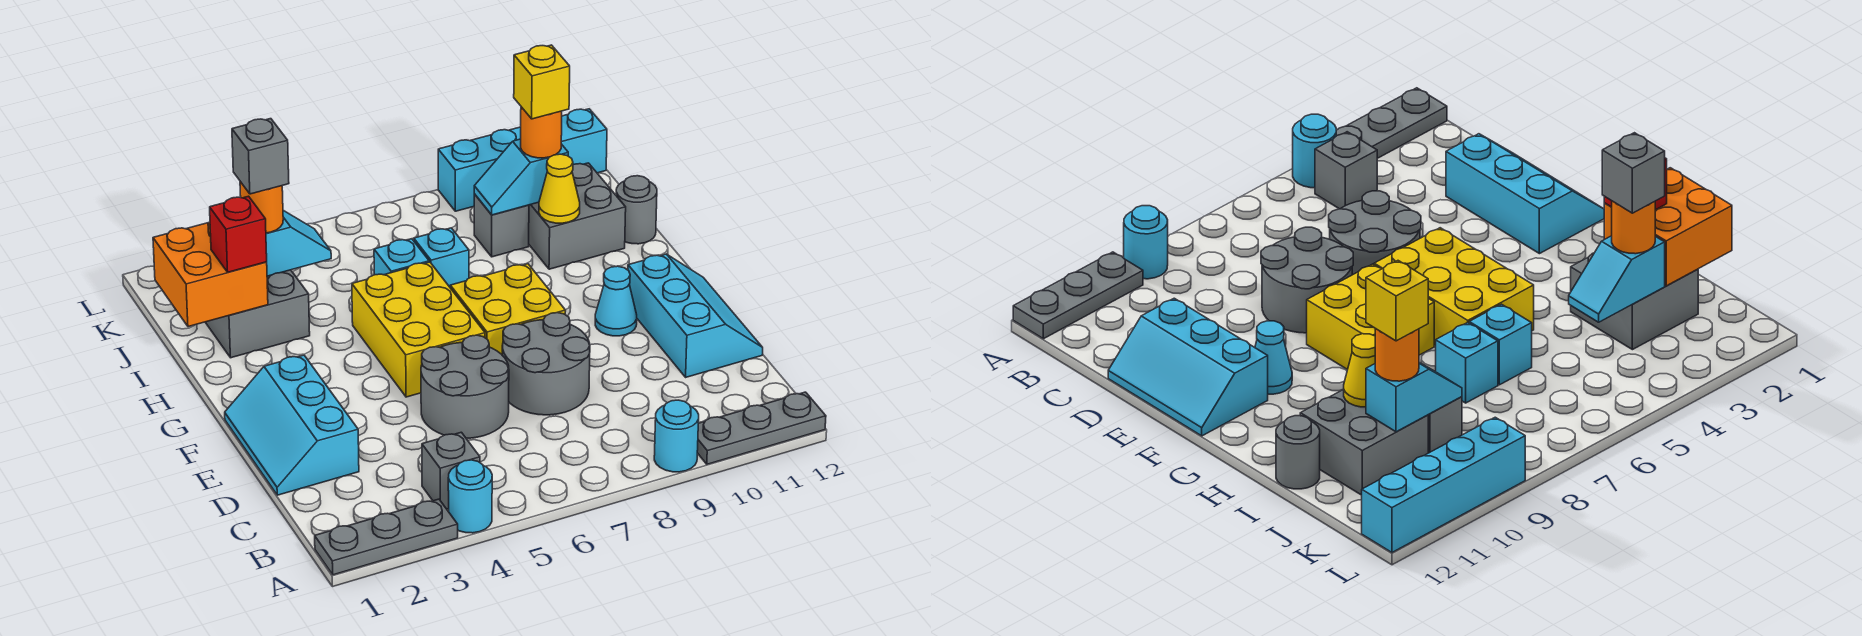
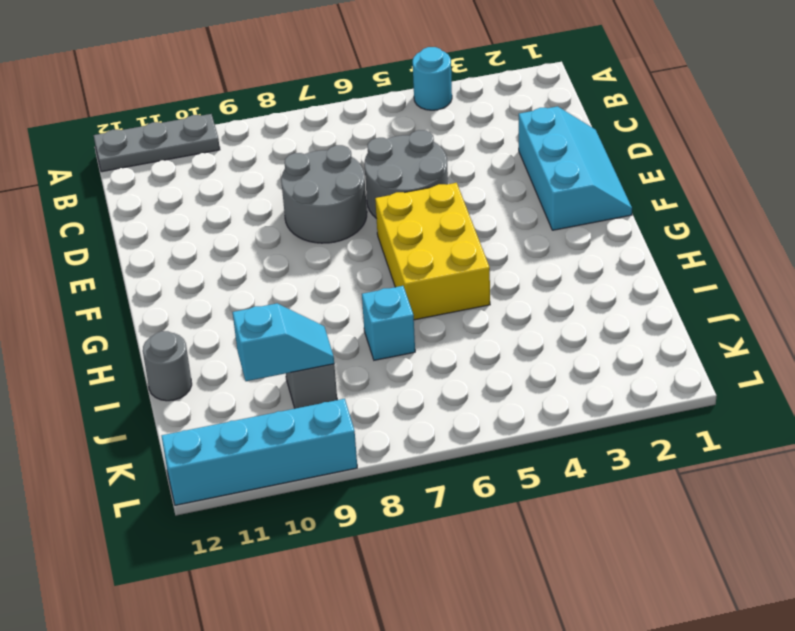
none -> grey 1x3 plate [315,499,458,575]
none -> cyan 1x1 round brick [654,400,699,472]
none -> grey 1x1 brick [422,432,480,509]

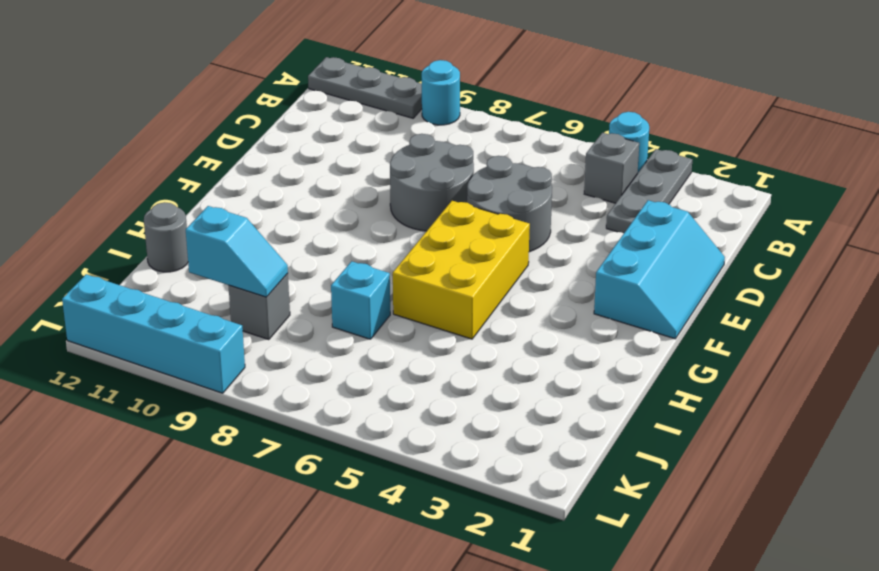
grey 1x3 plate [606,149,692,233] -> grey 1x3 plate turned to [315,499,458,575]
none -> cyan 2x3 slope [628,254,763,377]
none -> yellow 2x2 brick [450,264,566,354]
none -> cyan 1x1 cone [595,266,637,336]

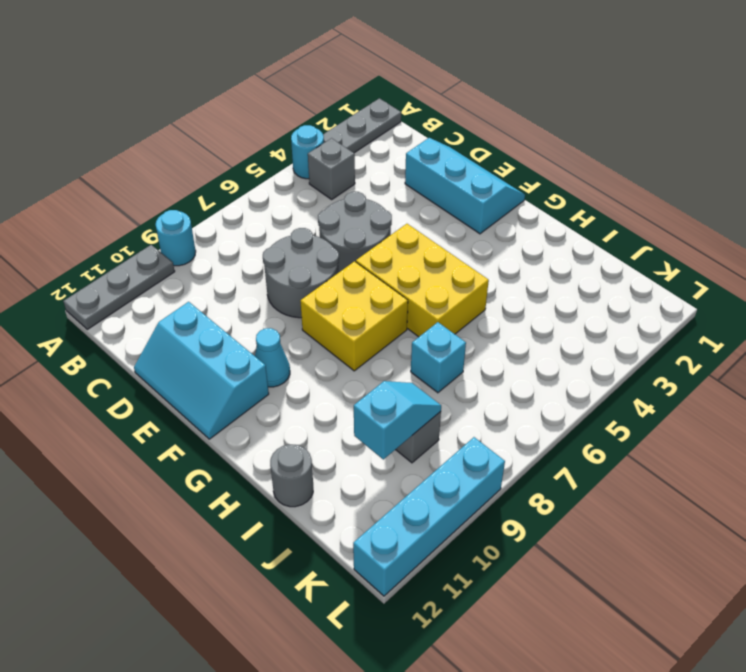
none -> grey 2x2 brick [205,270,310,358]
none -> cyan 1x1 brick [374,239,429,275]
none -> grey 2x2 brick [529,163,626,269]

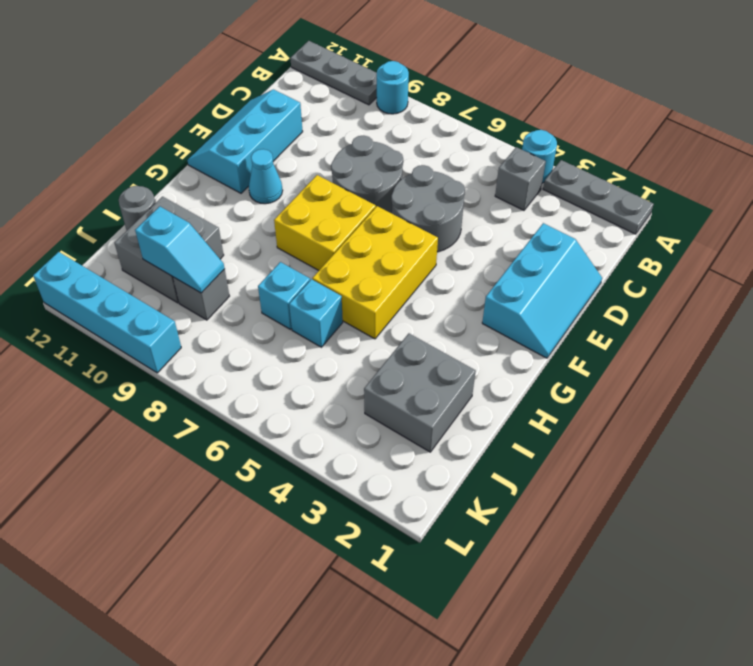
none -> orange 2x2 brick [153,222,268,327]
none -> yellow 1x1 cone [539,154,580,223]
none -> cyan 1x2 slope [266,210,331,276]

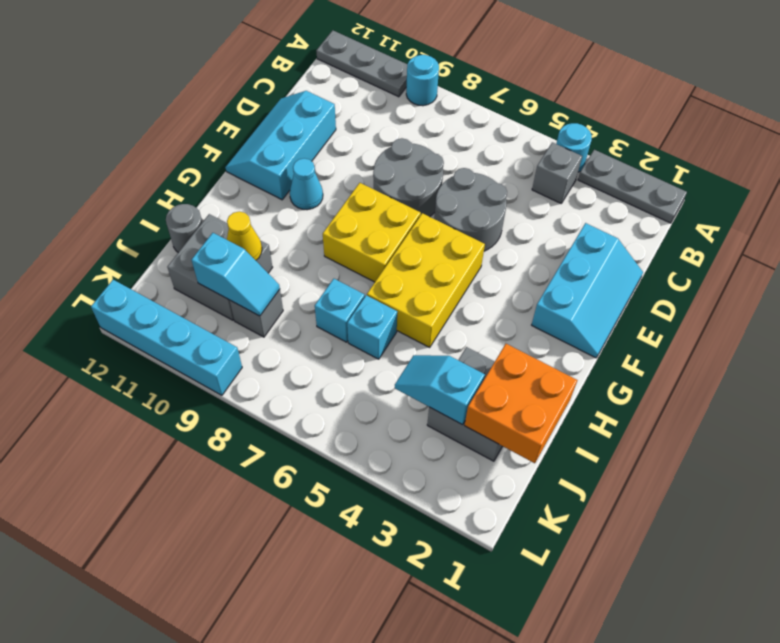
none -> red 1x1 brick [210,196,267,272]
none -> orange 1x1 round brick [240,182,283,233]
none -> orange 1x1 round brick [521,107,562,158]

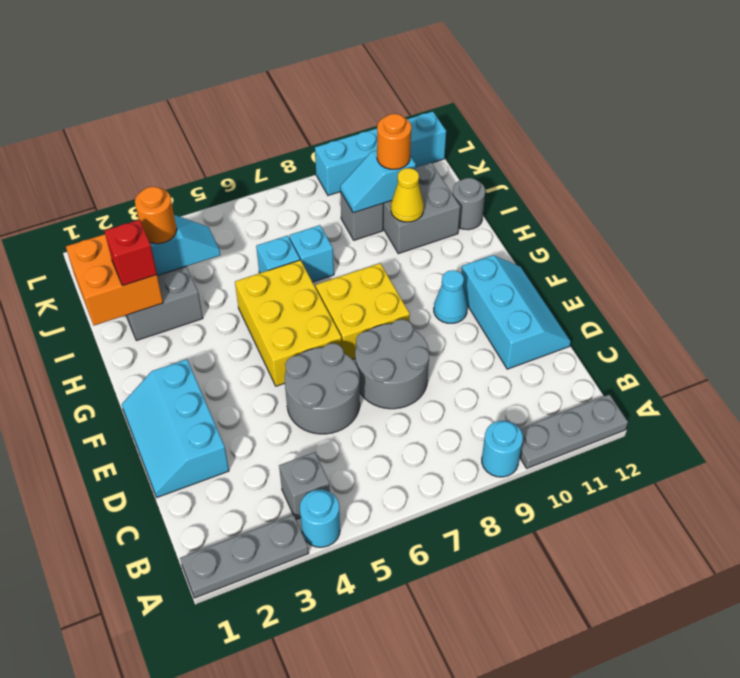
none -> grey 1x1 brick [232,119,289,194]
none -> yellow 1x1 brick [514,45,570,119]

